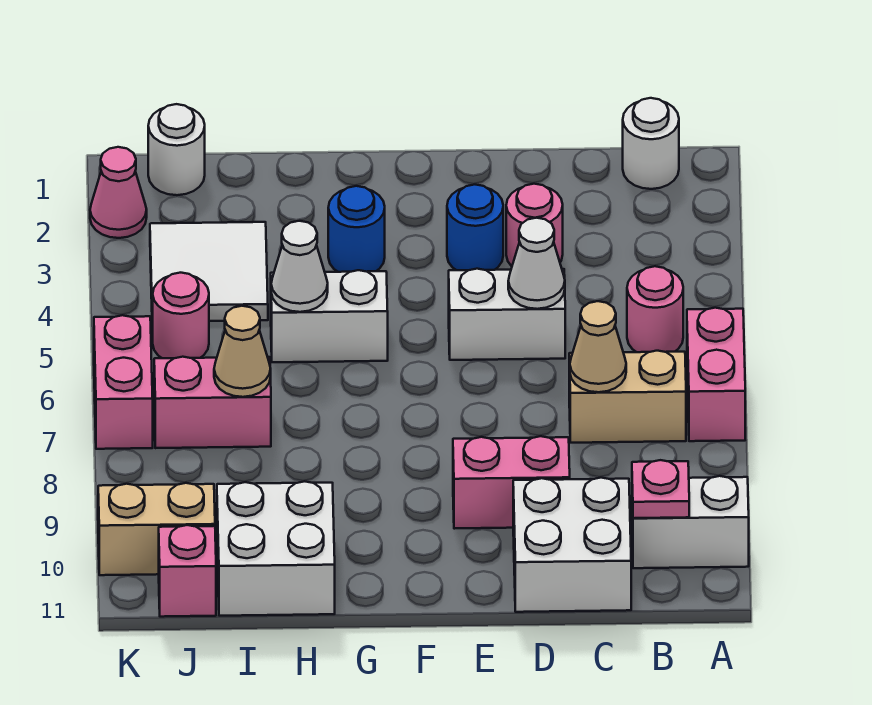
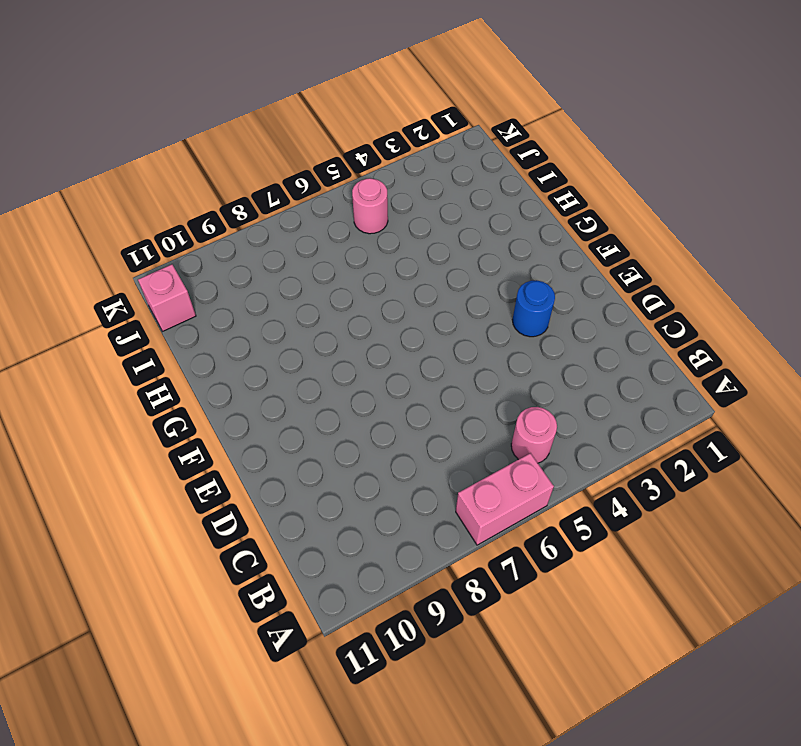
none -> white 1x2 brick [632,476,749,568]
none -> white 1x1 round brick [623,98,679,189]
none -> tan 1x2 brick [569,351,686,443]

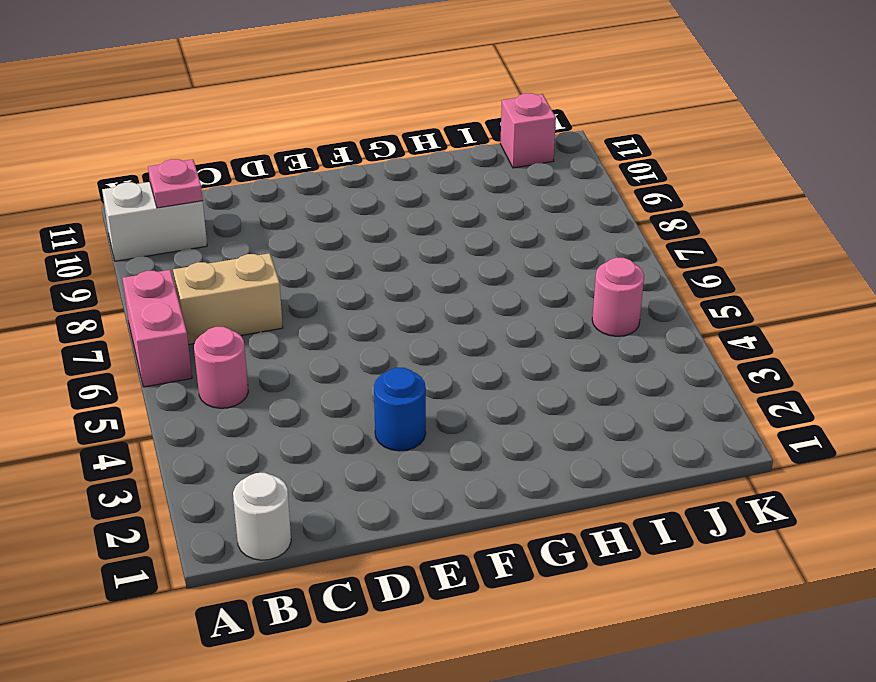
none -> white 2x2 brick [513,478,631,612]
none -> pink 1x1 round brick [506,184,563,266]
none -> white 1x2 brick [449,269,565,360]

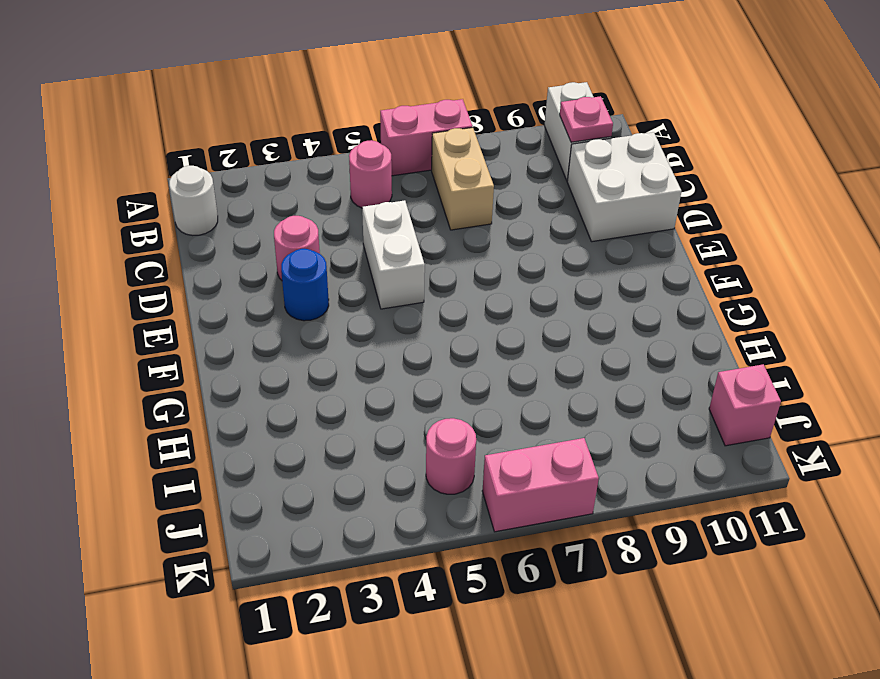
none -> pink 1x2 brick [453,436,570,529]
none -> blue 1x1 round brick [328,186,385,272]
none -> white 1x2 brick [271,270,388,362]

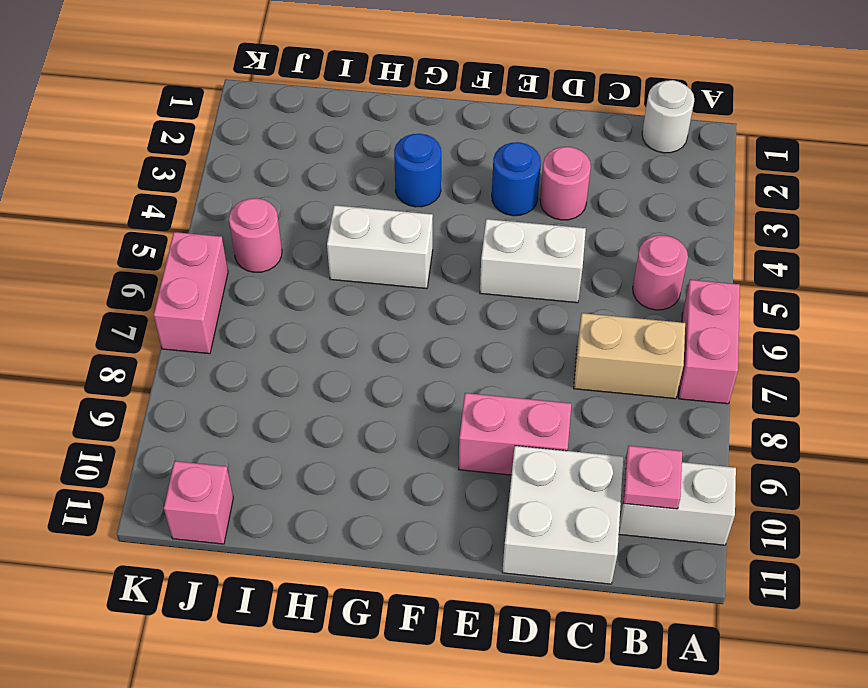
none -> white 2x2 brick [217,481,335,616]
none -> white 2x2 tile [150,222,268,322]
none -> pink 1x2 brick [154,357,271,448]

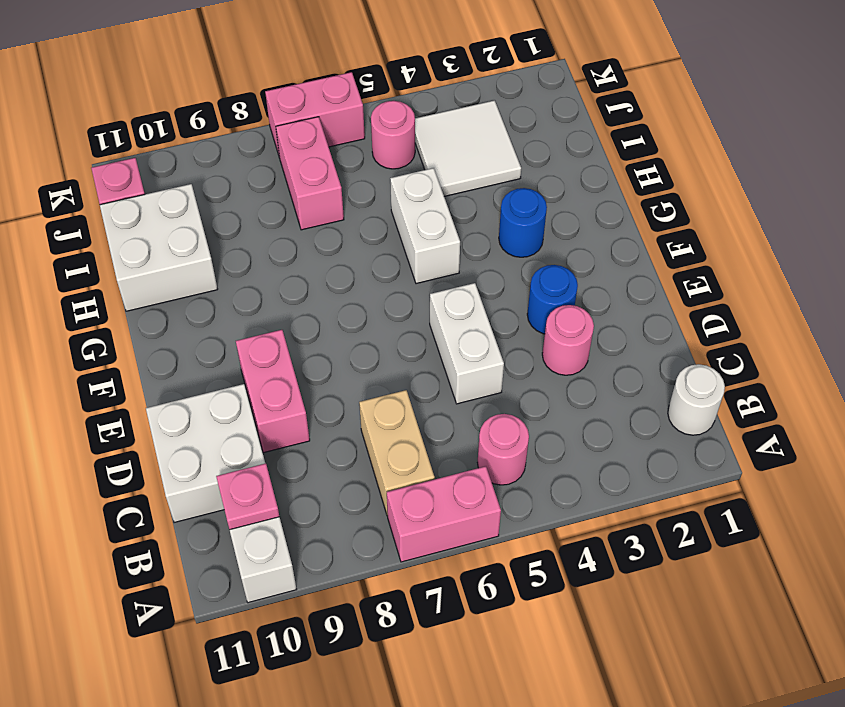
none -> white 1x1 round brick [148,104,205,195]
none -> tan 1x2 brick [98,483,215,575]
none -> pink 1x1 cone [90,147,147,238]

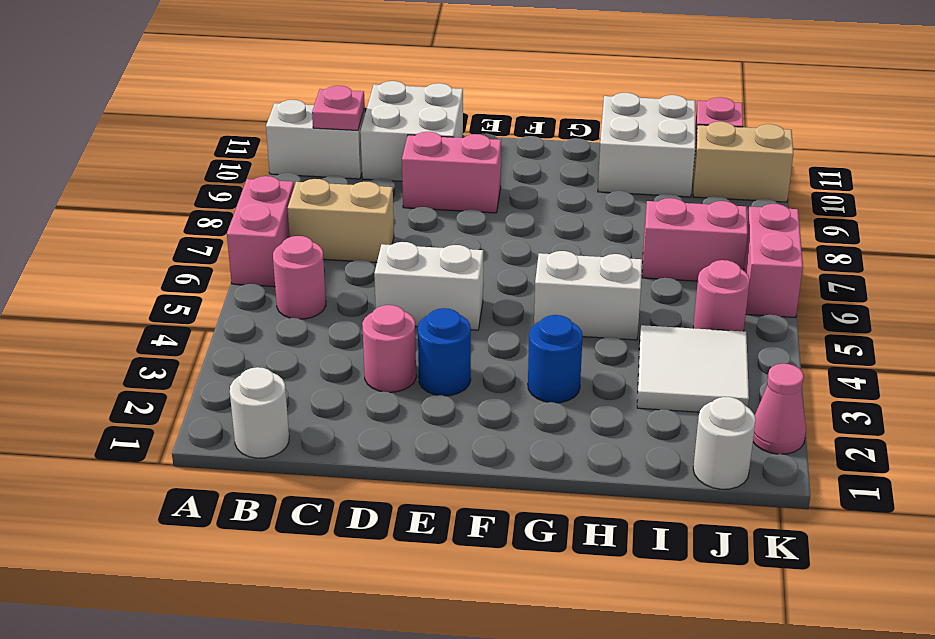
none -> tan 1x1 cone [570,301,626,392]
none -> white 1x1 cone [508,218,565,309]
none -> white 1x1 cone [271,221,328,312]

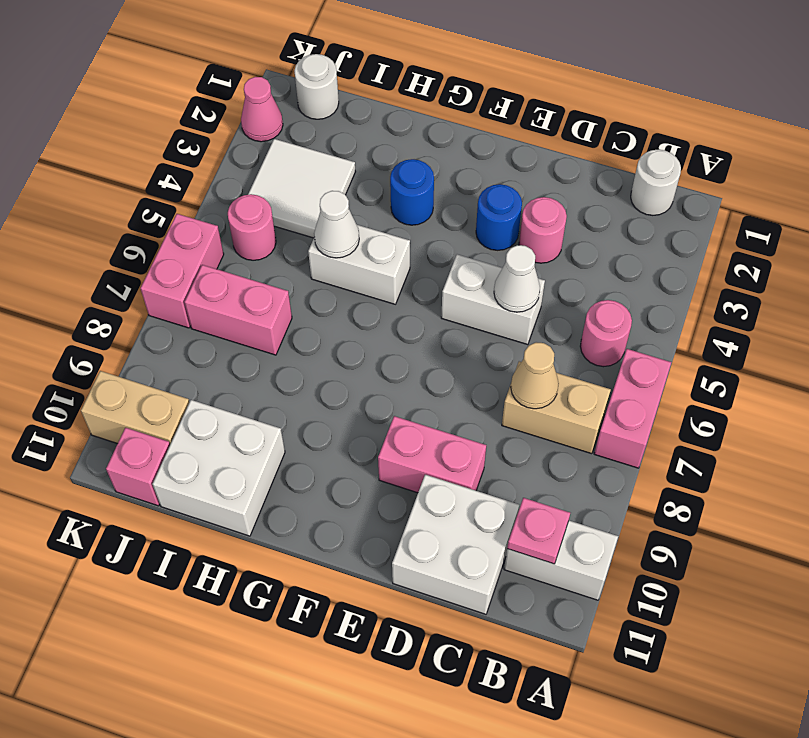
none -> tan 1x1 cone [214,306,271,397]

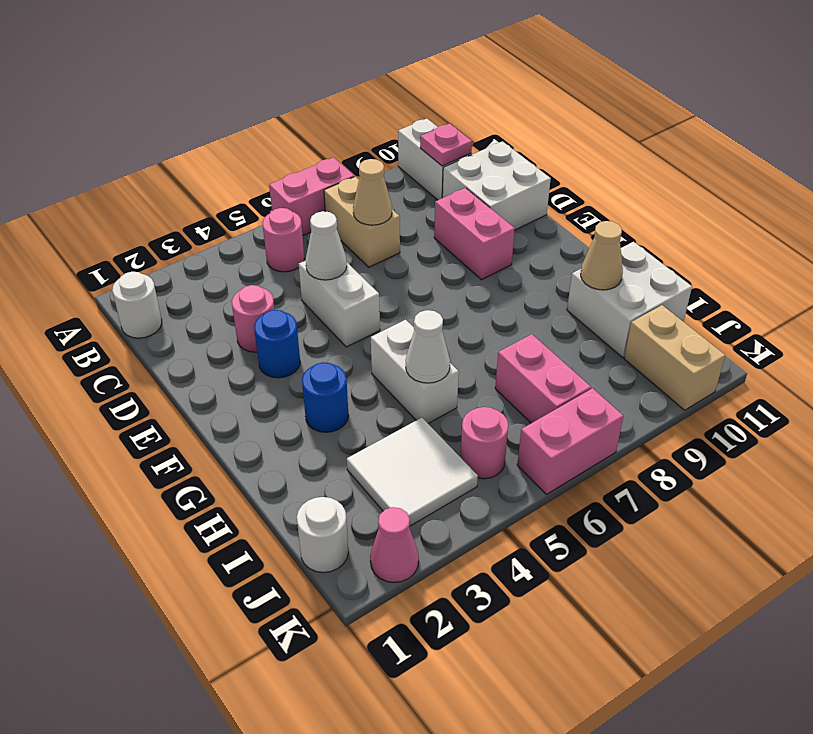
tan 1x1 cone [581,221,623,290] -> tan 1x1 cone moved to [214,306,271,397]
none -> pink 1x1 brick [159,525,216,617]

